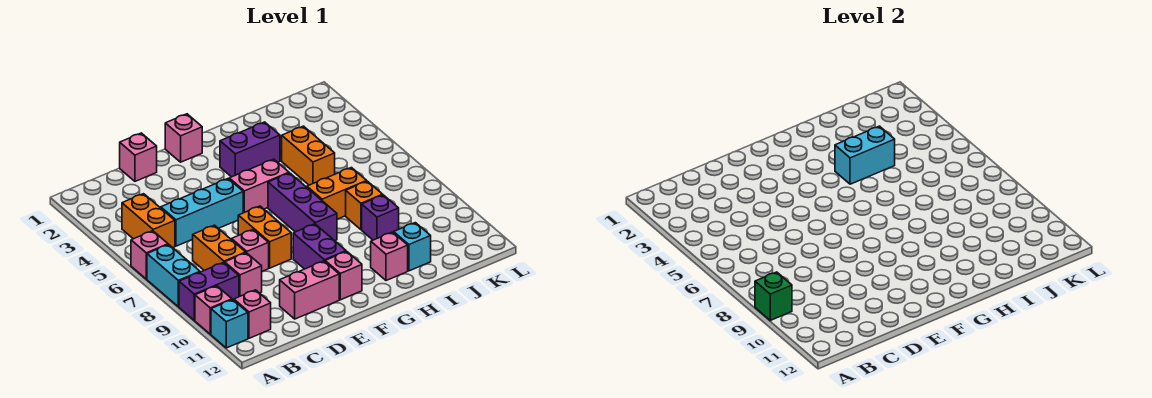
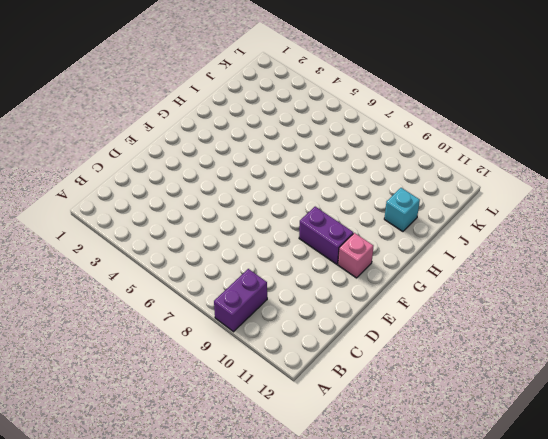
none -> pink 1x1 brick [131,231,168,279]
none -> cyan 1x2 brick [147,245,200,307]
none -> pink 1x1 brick [195,286,232,334]

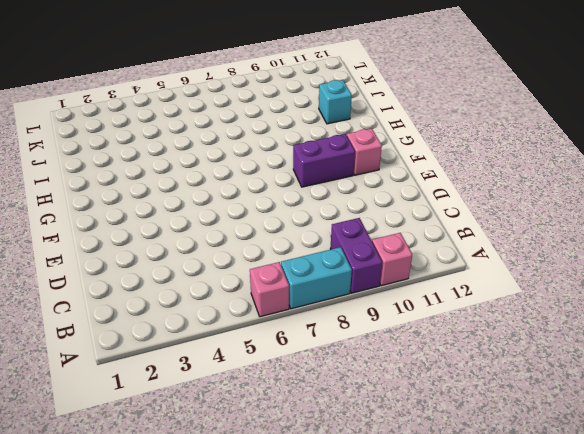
none -> cyan 1x1 brick [211,300,248,348]
none -> orange 1x2 brick [122,194,175,248]
none -> pink 1x1 brick [234,290,271,338]

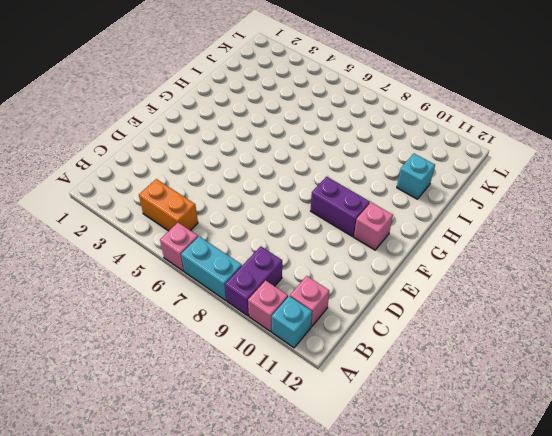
none -> cyan 1x3 brick [161,179,243,246]
none -> orange 1x2 brick [193,225,246,270]
none -> pink 1x1 brick [225,253,262,297]

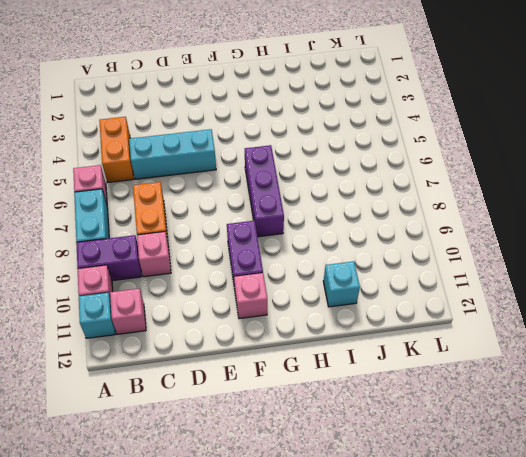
none -> pink 1x1 brick [120,133,157,181]
none -> pink 1x1 brick [232,229,269,271]
none -> pink 1x2 brick [280,261,339,319]

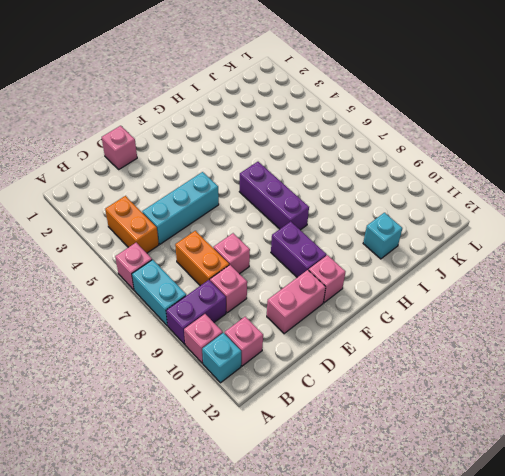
none -> orange 1x2 brick [238,206,291,268]
none -> pink 1x1 brick [165,114,202,162]
none -> pink 1x2 brick [229,159,289,213]

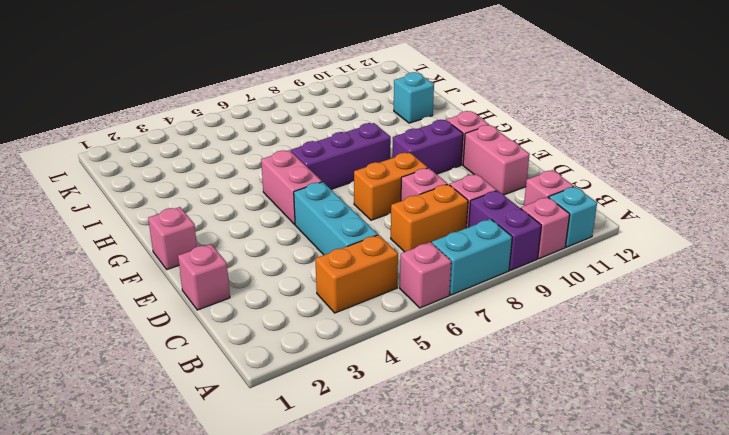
none -> purple 1x2 brick [220,122,280,177]
none -> orange 1x2 brick [307,168,367,219]
none -> pink 1x1 brick [371,232,408,281]

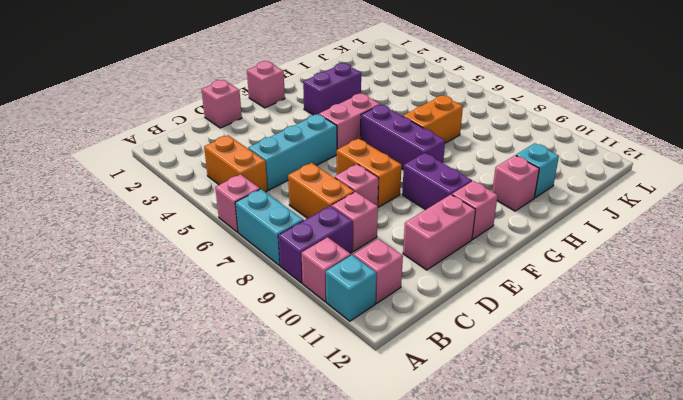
none -> orange 1x2 brick [282,126,335,185]
none -> orange 1x1 brick [346,181,383,230]
none -> purple 1x1 brick [362,195,399,240]

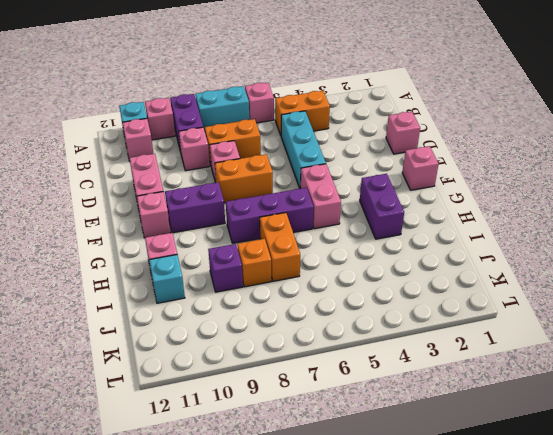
none -> orange 1x2 brick [282,126,335,185]
none -> green 1x1 brick [755,272,792,320]
none -> cyan 1x2 brick [835,126,895,184]

